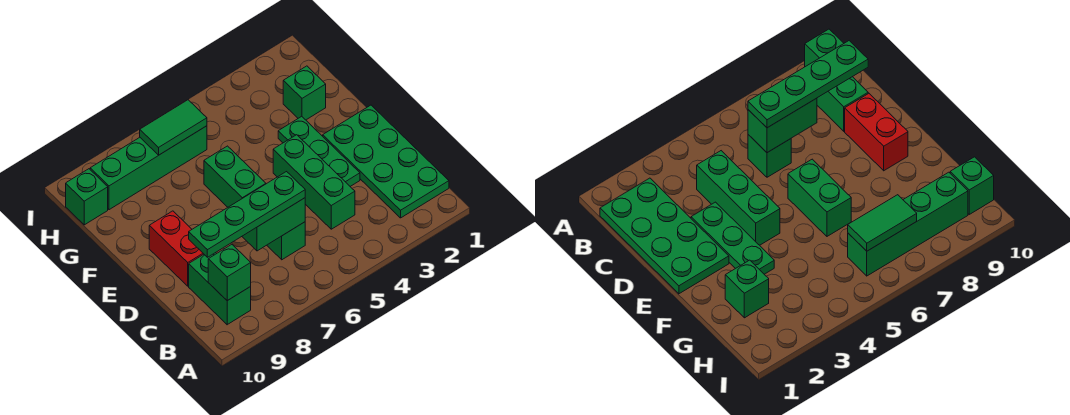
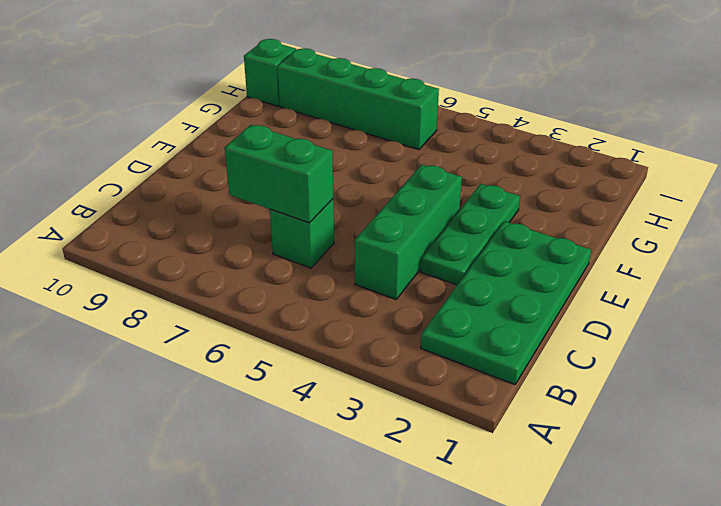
none -> green 1x2 brick [189,253,251,325]
none -> red 1x2 brick [149,211,204,286]
none -> green 1x2 brick [204,146,266,207]

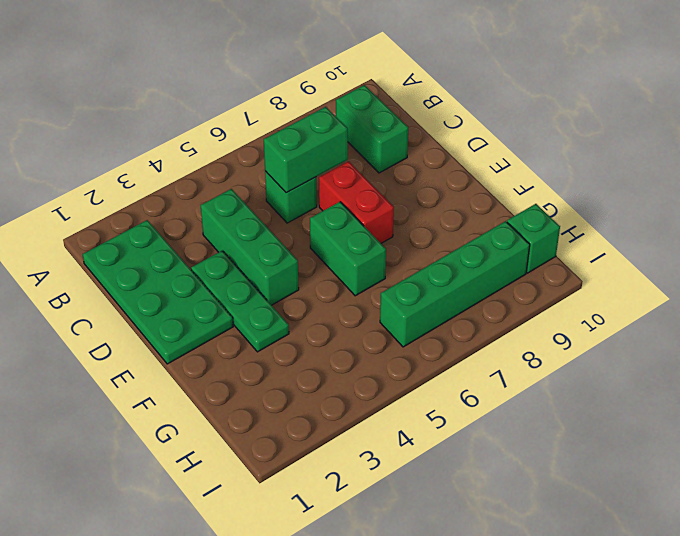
red 1x2 brick [319,161,394,243] -> red 1x2 brick moved to [149,211,204,286]
none -> green 1x1 brick [283,66,326,120]
none -> green 1x1 brick [208,245,251,301]
none -> green 1x2 tile [140,100,207,155]

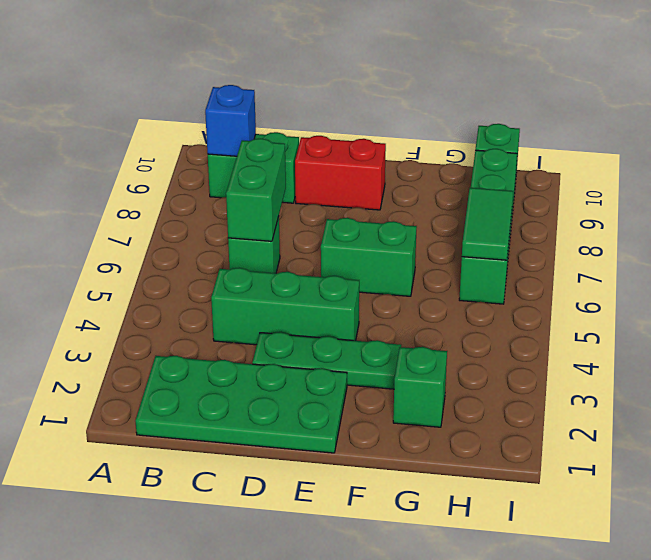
blue 1x1 brick [205,85,256,156] -> green 1x1 brick [208,245,251,301]
none -> green 1x4 plate [189,172,305,257]

